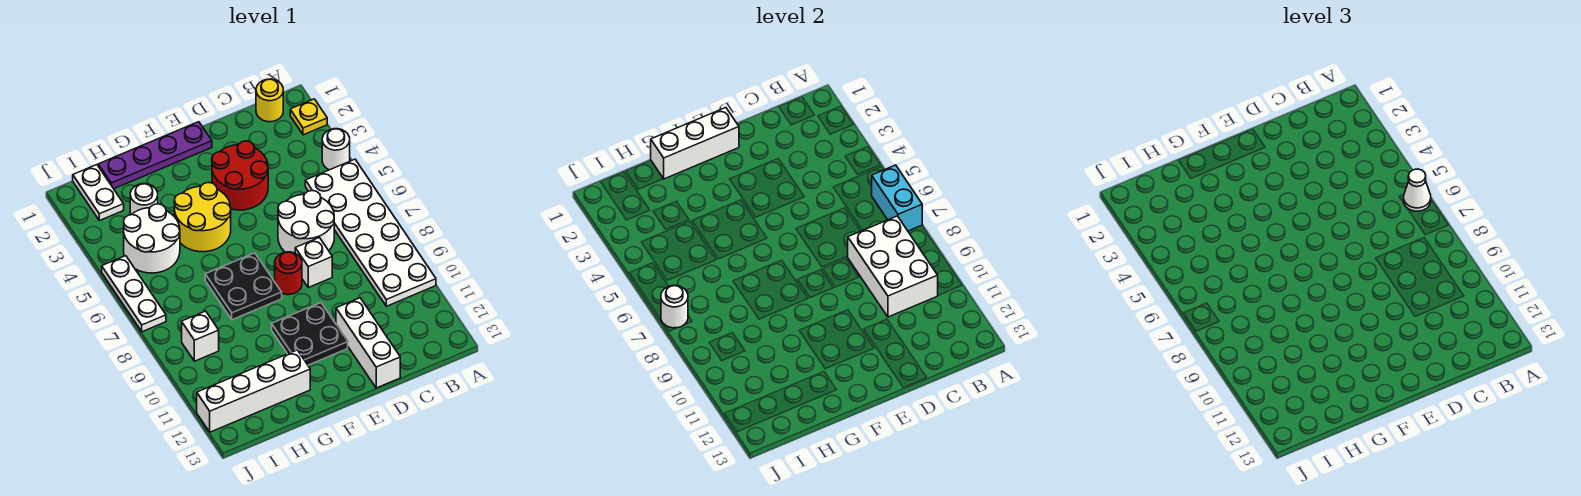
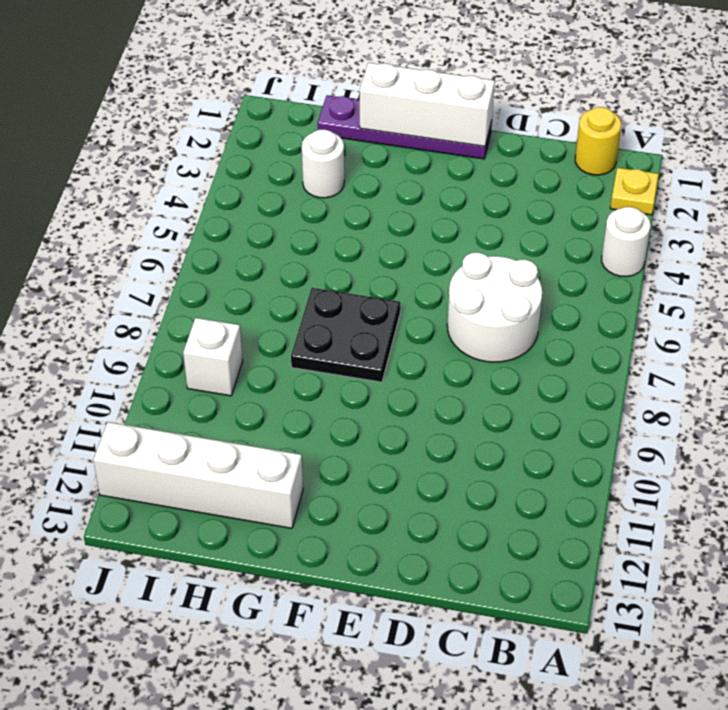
none -> white 2x6 plate [305,159,436,306]
none -> red 2x2 round brick [212,141,268,210]
none -> white 1x1 brick [295,237,332,287]

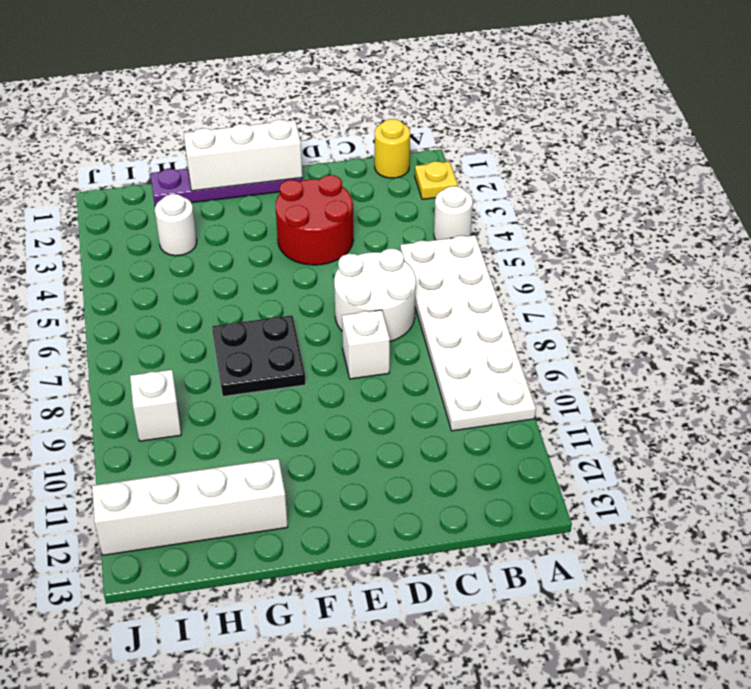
none -> white 1x3 brick [336,298,400,388]
none -> red 1x1 round brick [275,252,302,295]
none -> black 2x2 plate [272,303,348,365]

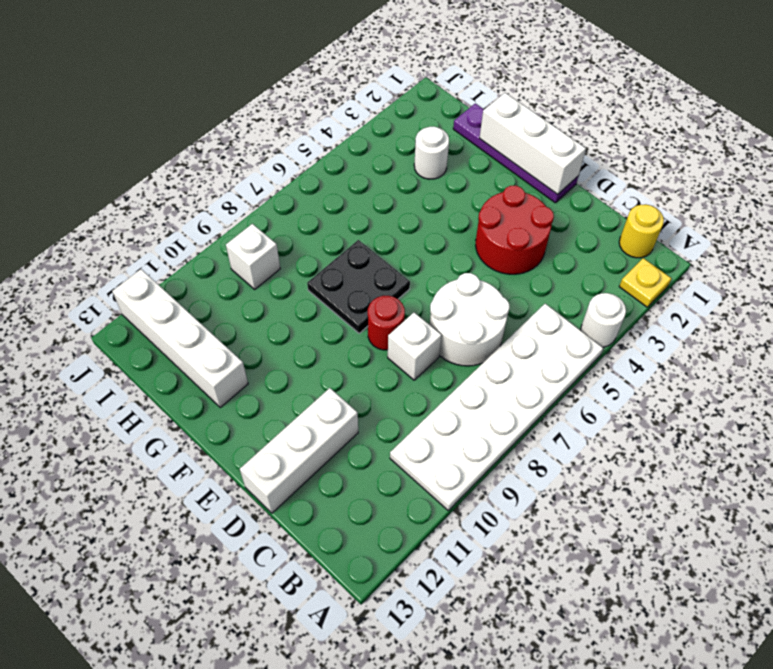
none -> black 2x2 plate [272,303,348,365]
none -> yellow 2x2 round brick [174,183,231,252]
none -> white 2x2 round brick [124,204,180,273]

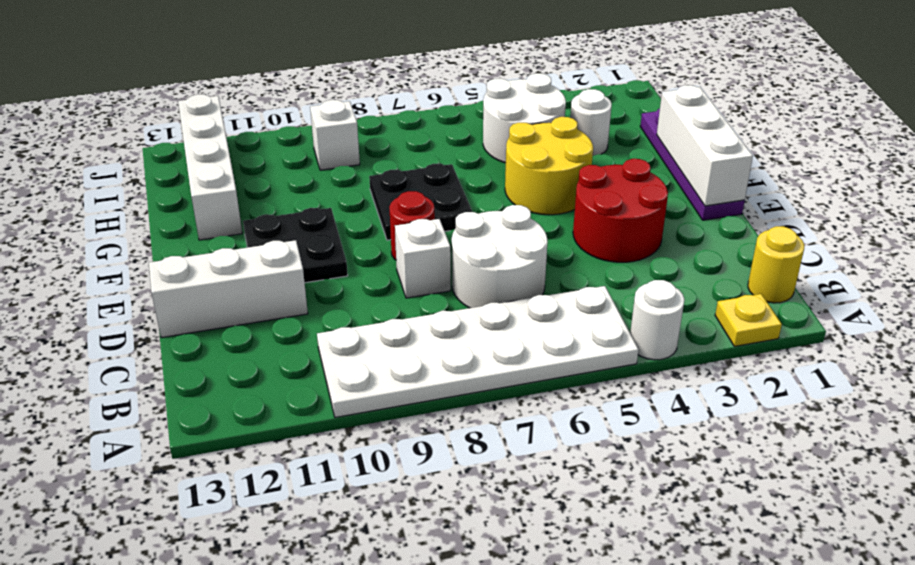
none -> white 1x2 plate [73,165,124,221]
none -> white 1x3 plate [102,256,166,332]
none -> cyan 1x2 brick [872,165,922,231]

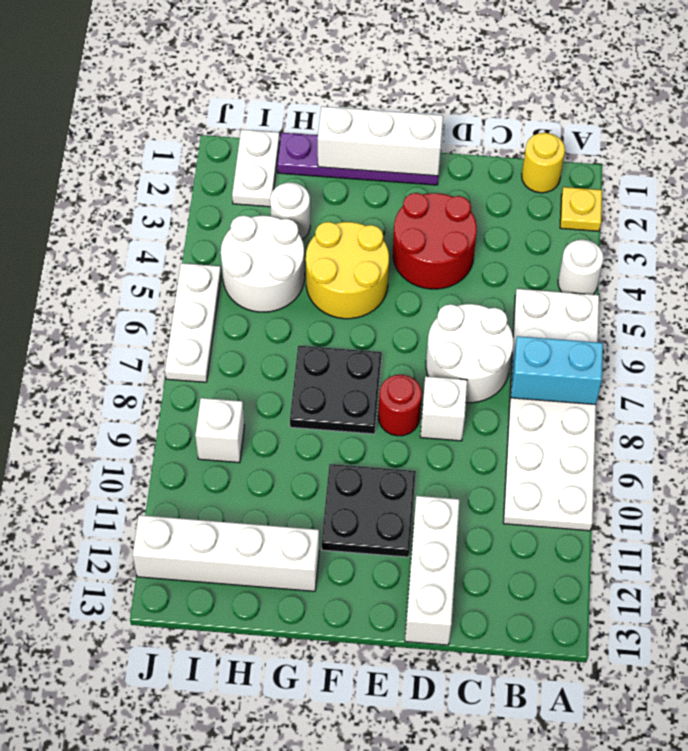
cyan 1x2 brick [511,336,603,405] -> cyan 1x2 brick turned to [872,165,922,231]
none -> white 2x3 brick [848,216,938,317]
none -> white 1x1 round brick [661,285,688,328]
none -> white 1x1 cone [1403,169,1431,211]

